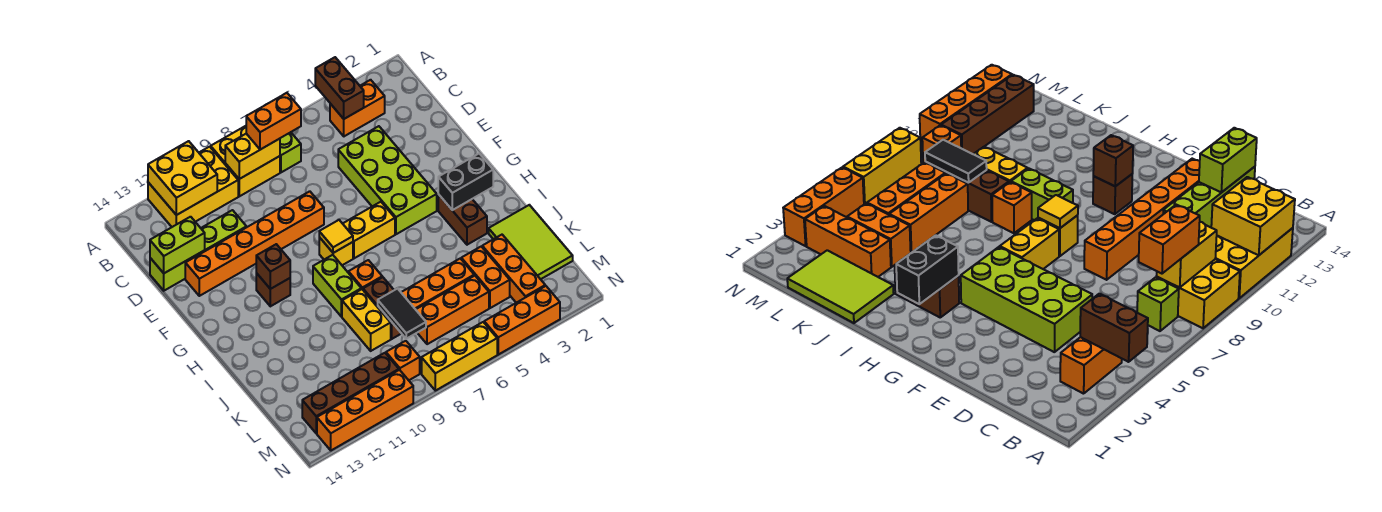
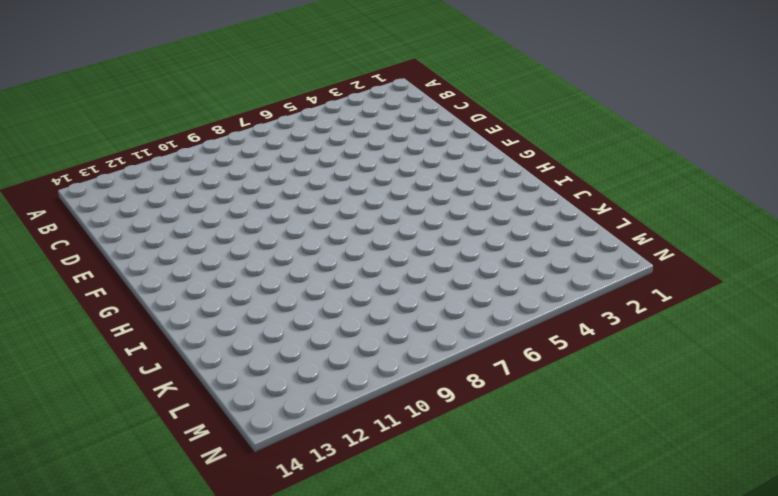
none -> yellow 2x2 brick [211,126,280,196]
none -> yellow 2x3 brick [148,147,238,227]
none -> orange 1x2 brick [330,80,385,136]
none -> lime 1x1 brick [280,132,301,172]

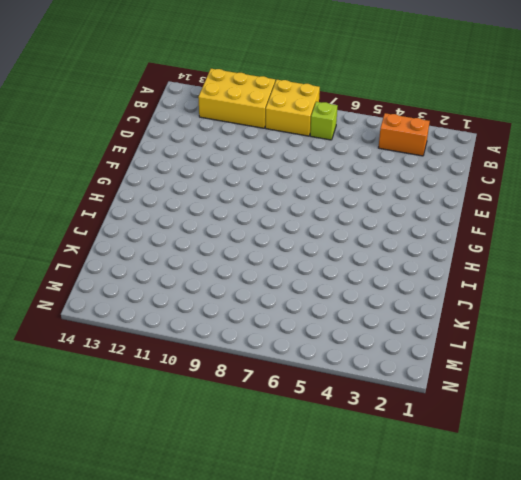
none -> lime 2x4 brick [338,126,437,234]
none -> lime 1x4 brick [150,210,246,291]
none -> orange 1x6 brick [185,191,324,296]
none -> yellow 1x2 brick [343,202,395,258]

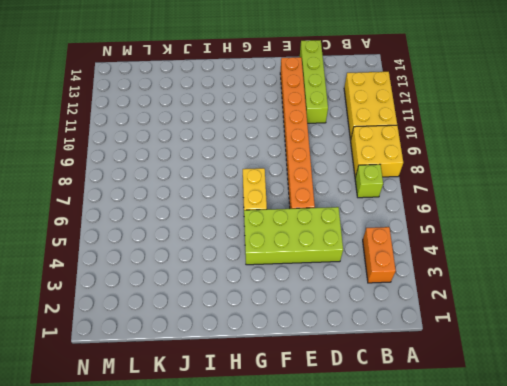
orange 1x8 brick [280,57,315,209] -> orange 1x6 brick [185,191,324,296]
none -> yellow 1x1 brick [319,237,353,265]
none -> brown 1x1 brick [256,273,290,306]
none -> brown 1x2 brick [438,194,487,245]
none -> lime 1x2 brick [313,255,361,317]

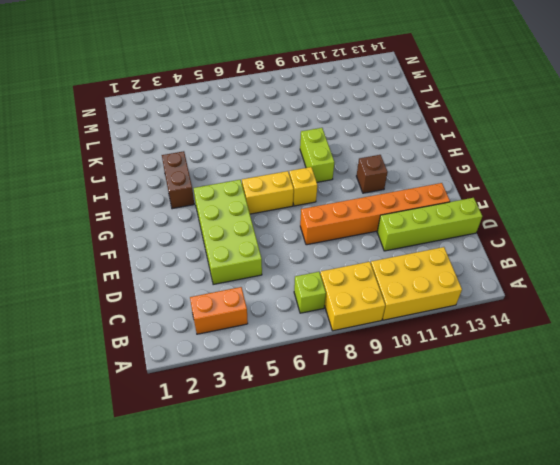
none -> orange 1x1 brick [348,260,382,290]
none -> lime 2x3 tile [489,205,573,279]
none -> brown 1x2 brick [363,277,401,339]
none -> yellow 1x2 brick [342,289,391,351]

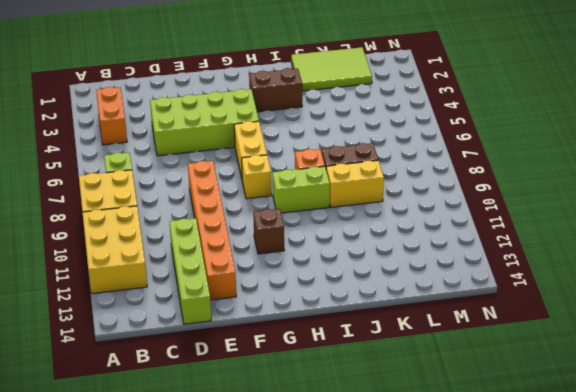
none -> orange 1x3 brick [482,235,545,303]
none -> orange 1x2 brick [461,247,510,308]
none -> orange 1x3 brick [401,258,474,309]
none -> orange 1x3 brick [416,276,489,344]

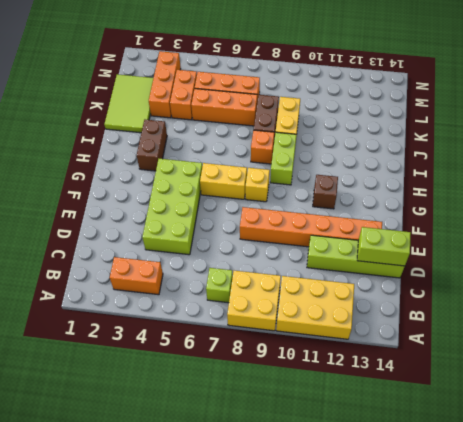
none -> orange 1x1 brick [386,341,420,380]
none -> brown 1x4 brick [302,353,399,433]
none -> orange 1x3 brick [484,286,560,355]
none -> yellow 1x3 brick [422,322,497,391]

